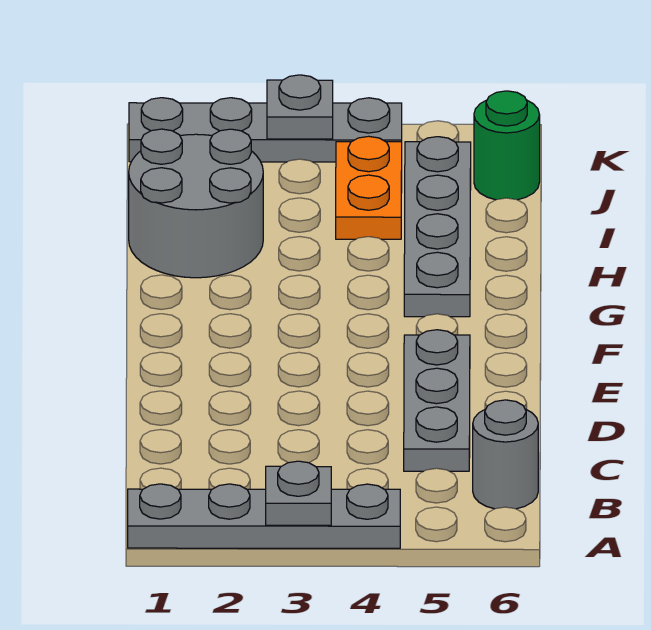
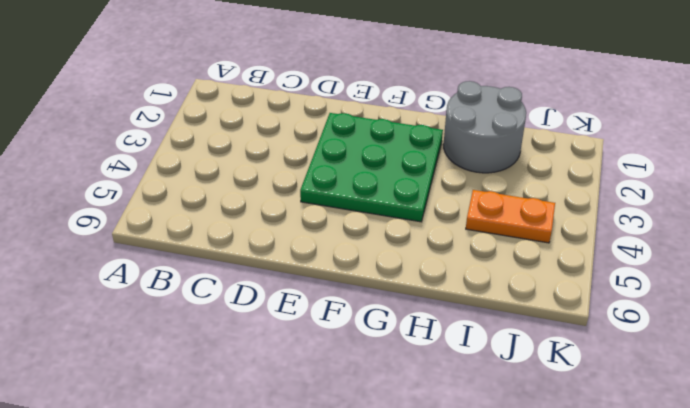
green 3x3 plate [300,113,443,222] -> none
none -> grey 1x4 plate [128,484,400,548]
none -> grey 1x1 round brick [473,400,538,509]

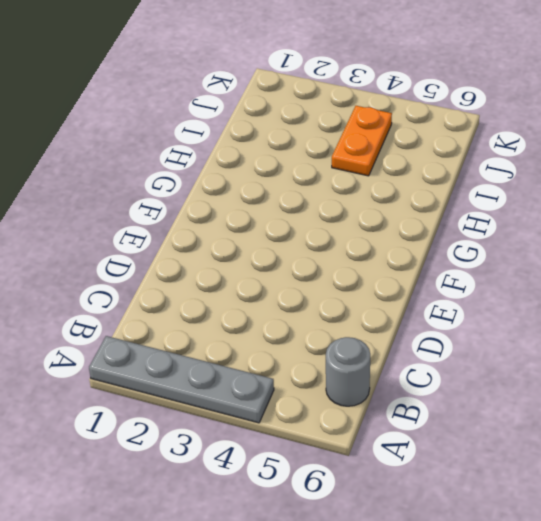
none -> grey 1x3 plate [404,330,470,471]
none -> grey 1x4 plate [404,137,471,317]

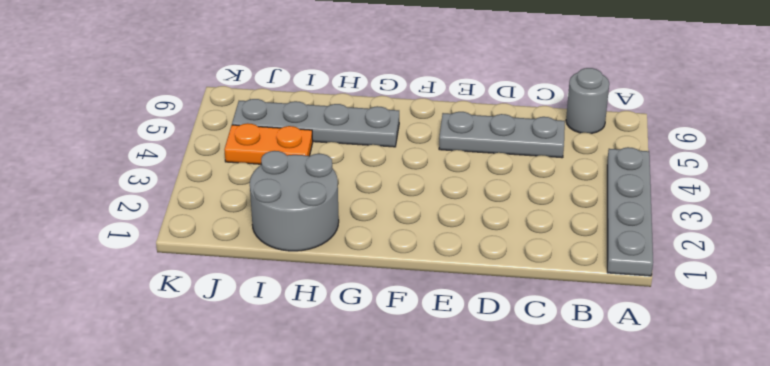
none -> green 1x1 round brick [474,91,540,200]
none -> grey 1x4 plate [129,98,402,162]

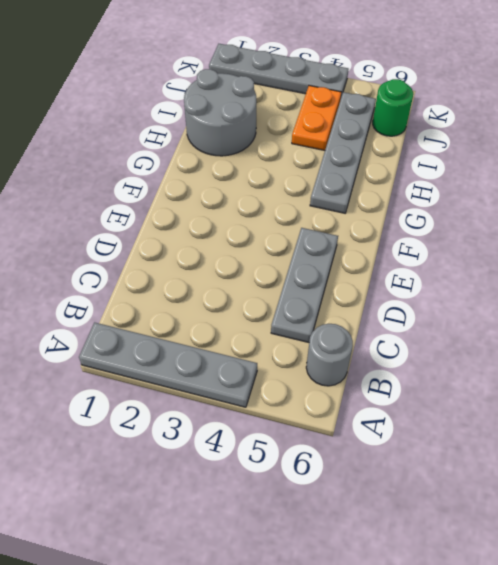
none -> grey 1x1 plate [266,461,331,525]
none -> grey 1x1 plate [267,75,333,139]

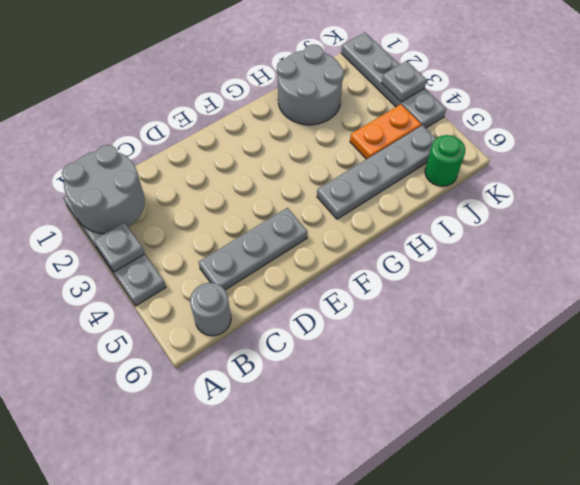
grey 2x2 round brick [62,145,145,234] -> none

